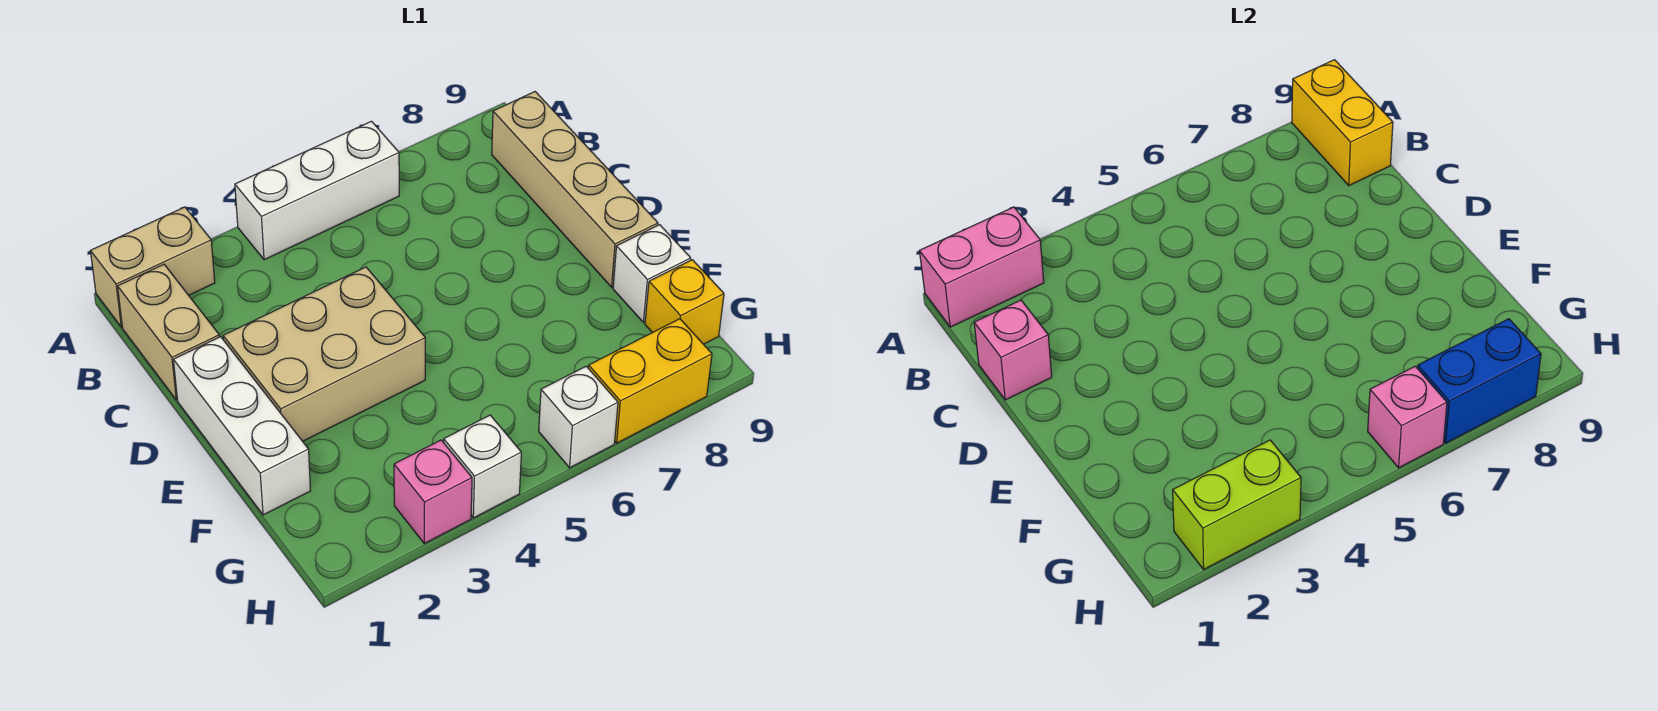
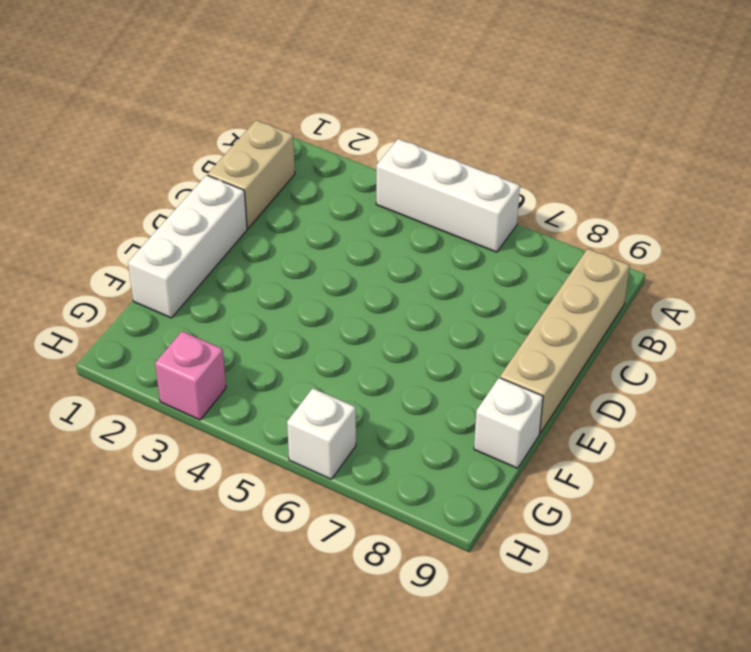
none -> tan 1x2 brick [90,207,215,327]
none -> tan 2x3 brick [223,267,425,441]
none -> yellow 1x1 brick [645,260,724,344]

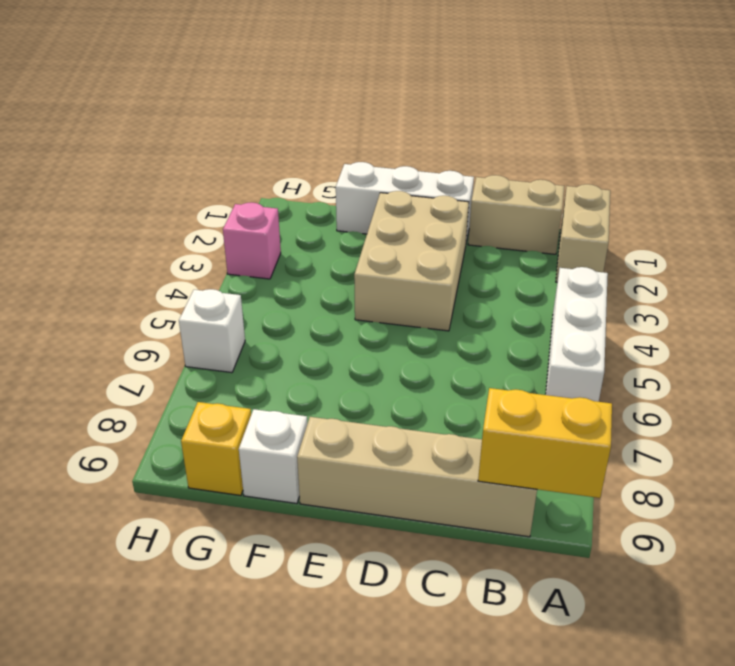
none -> white 1x1 brick [444,415,521,518]
none -> yellow 1x2 brick [588,319,712,443]
none -> pink 1x2 brick [919,207,1044,327]

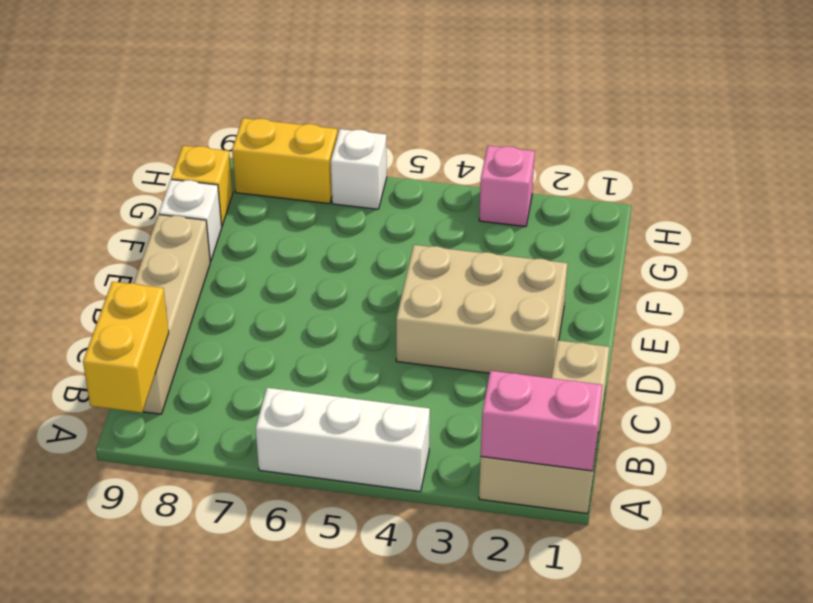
none -> white 1x3 brick [173,337,310,515]
none -> white 1x1 brick [444,415,521,518]
none -> pink 1x1 brick [974,300,1052,400]

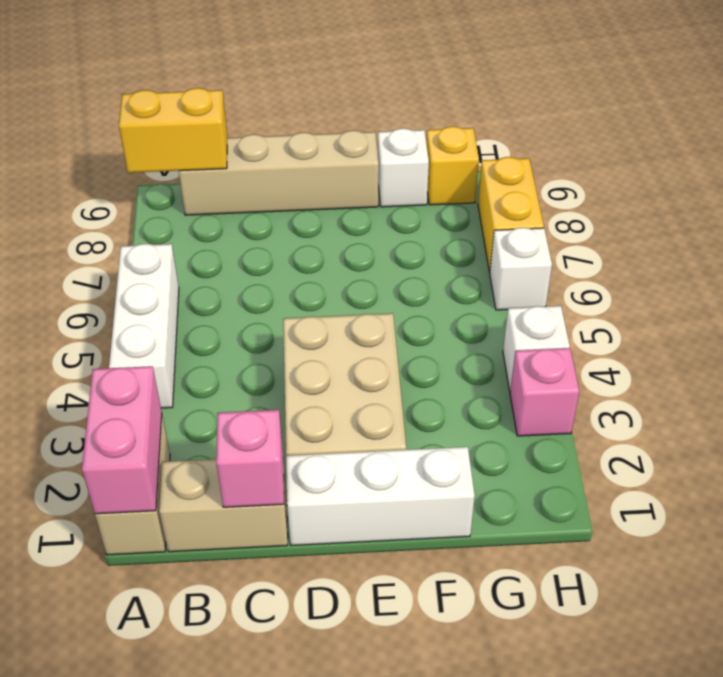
none -> lime 1x2 brick [1173,440,1301,569]
none -> pink 1x1 brick [1368,366,1447,468]
none -> blue 1x2 brick [1417,319,1541,443]

